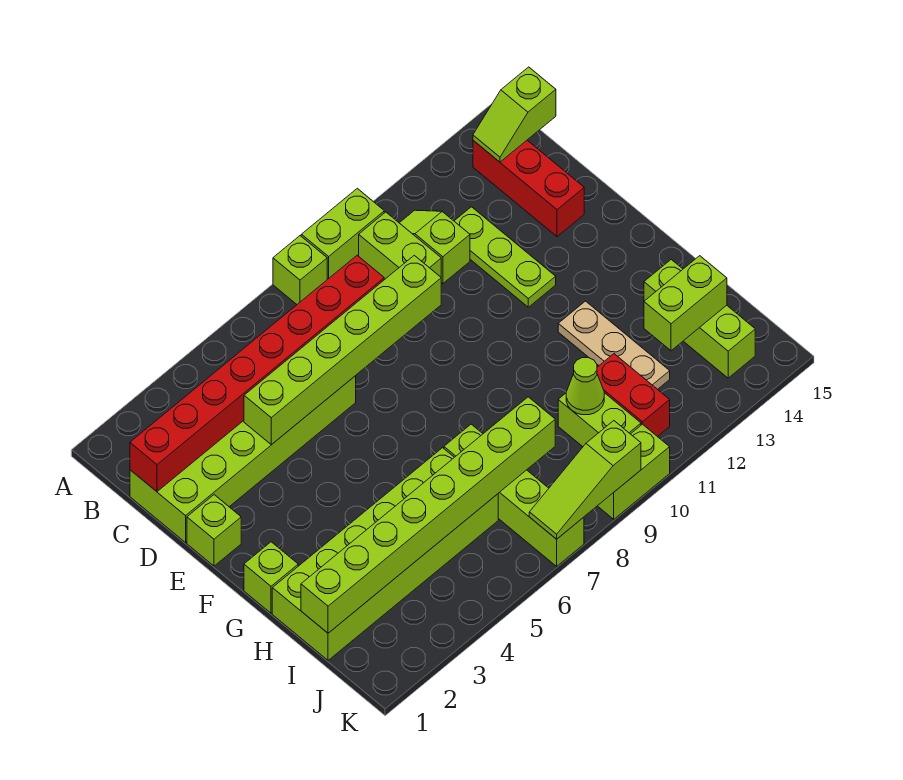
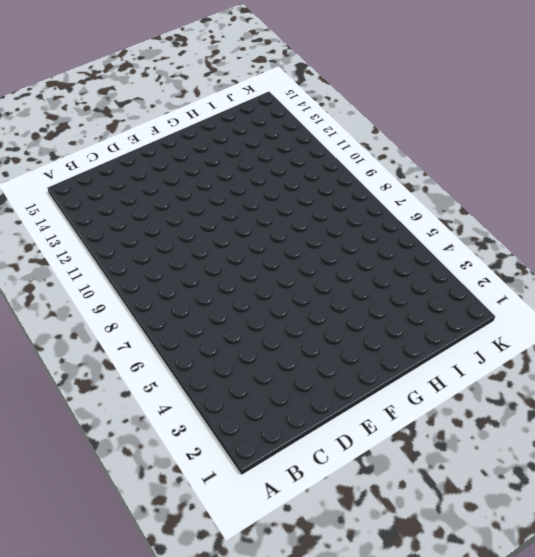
none -> lime 1x1 brick [273,236,327,304]
none -> lime 1x2 brick [301,188,384,280]
none -> lime 1x2 brick [359,212,441,280]

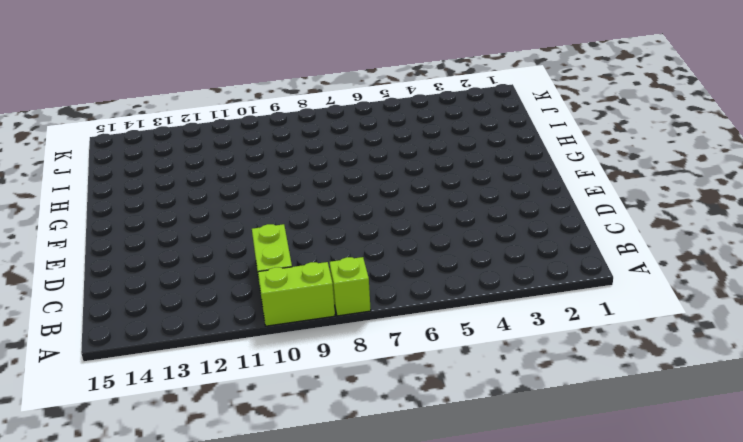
none -> lime 1x2 slope [400,210,470,284]
none -> red 1x3 brick [473,140,584,237]
none -> lime 2x6 brick [130,376,356,542]

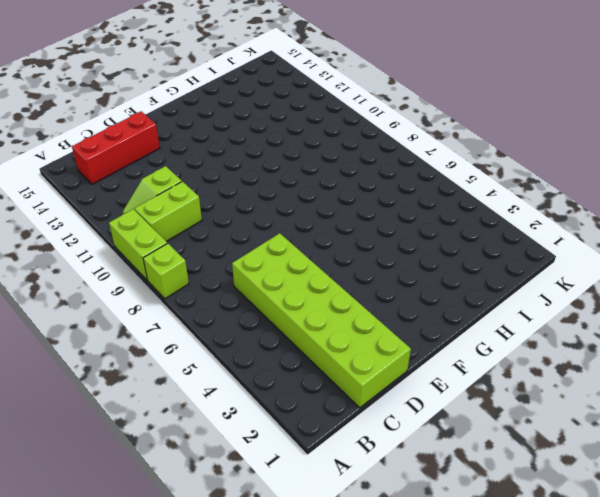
none -> lime 1x3 plate [454,207,556,307]
none -> lime 1x1 brick [187,495,241,566]
none -> lime 1x1 brick [244,542,298,613]

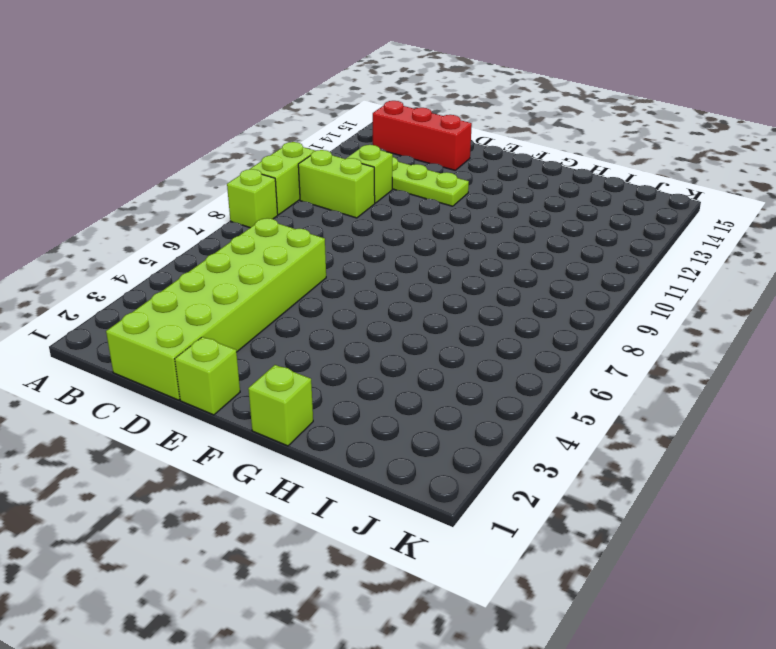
none -> tan 1x3 plate [558,301,670,389]
none -> lime 2x6 brick [272,448,498,660]
none -> lime 1x4 brick [444,424,584,566]

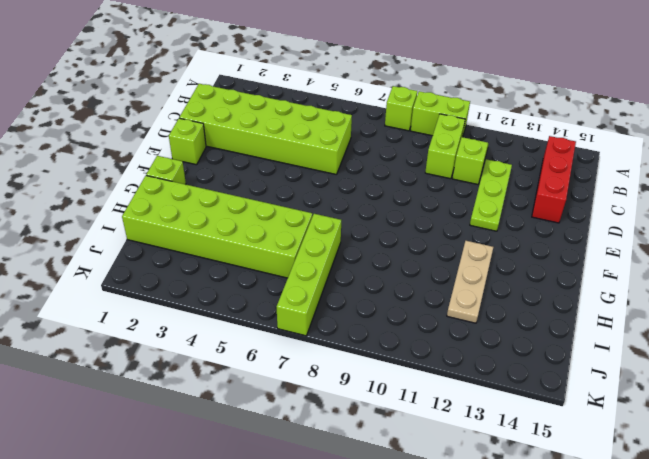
none -> lime 1x3 brick [644,260,755,378]
none -> lime 1x2 brick [558,393,641,447]
none -> red 1x2 brick [597,354,670,437]

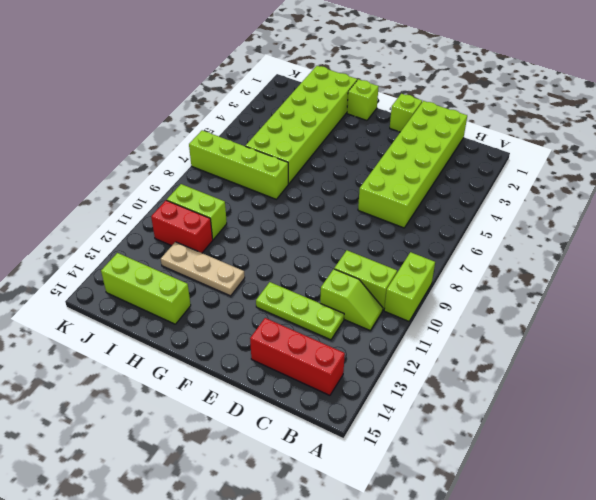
none -> lime 1x1 brick [273,236,327,304]
none -> lime 1x2 brick [598,424,670,519]
none -> lime 1x2 slope [473,67,556,162]

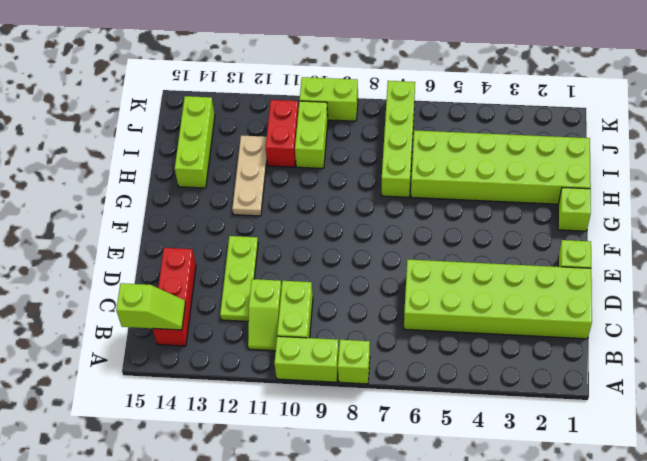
none -> red 1x8 brick [130,255,384,491]
none -> lime 1x6 brick [244,255,441,445]
none -> lime 1x8 brick [301,397,555,633]

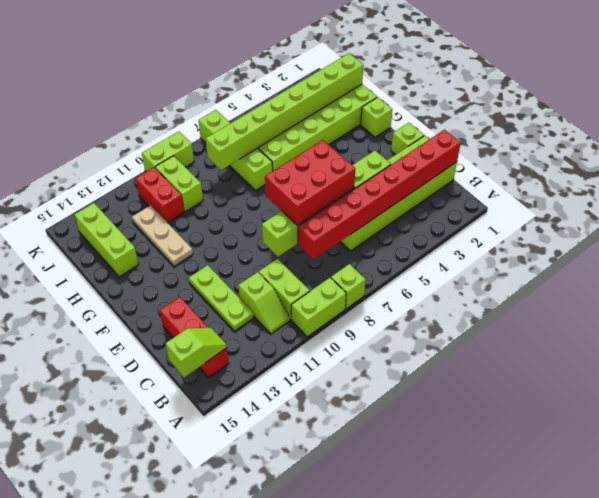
red 2x3 brick [265,140,355,225] -> none
none -> lime 1x1 cone [566,358,604,415]
none -> lime 1x2 brick [644,256,727,351]
none -> lime 1x3 slope [529,421,641,539]

